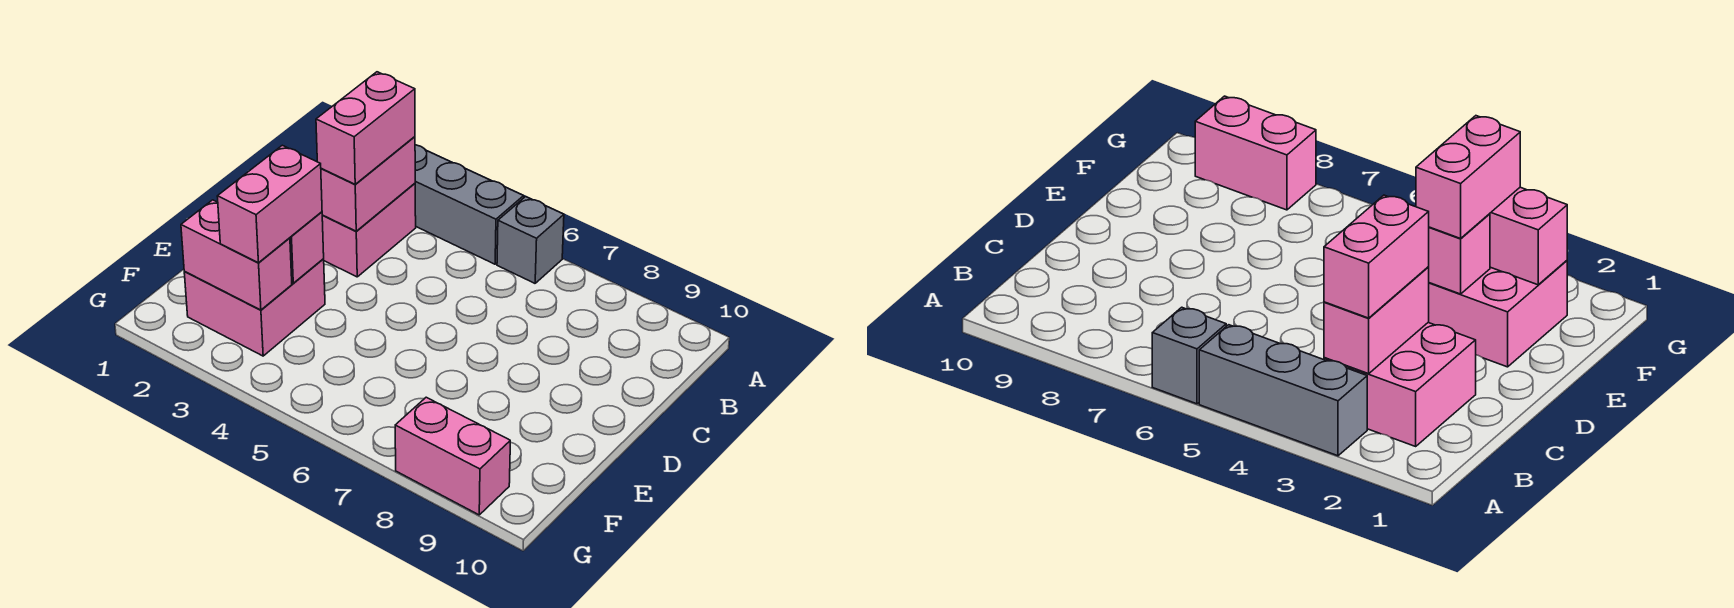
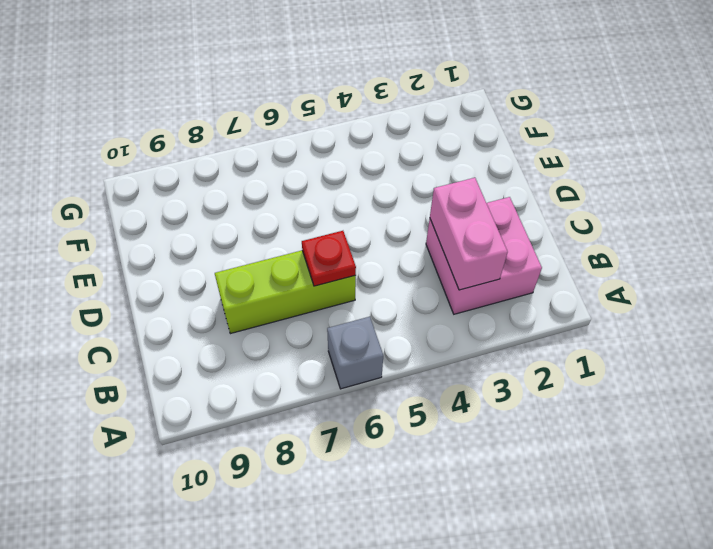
lime 1x3 brick [215,251,356,334] -> none
red 1x1 plate [302,231,356,286] -> none
none -> grey 1x3 brick [415,145,524,264]
none -> pink 2x2 brick [184,259,325,356]

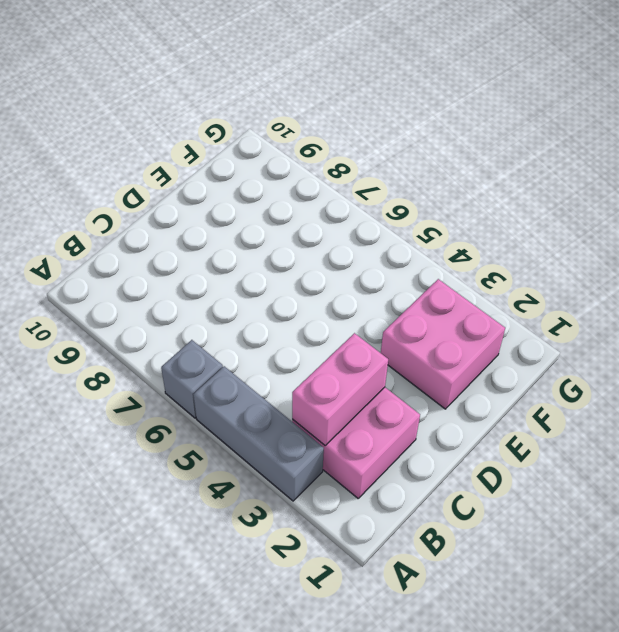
none -> pink 1x2 brick [395,397,510,515]
none -> pink 1x1 brick [290,212,324,283]

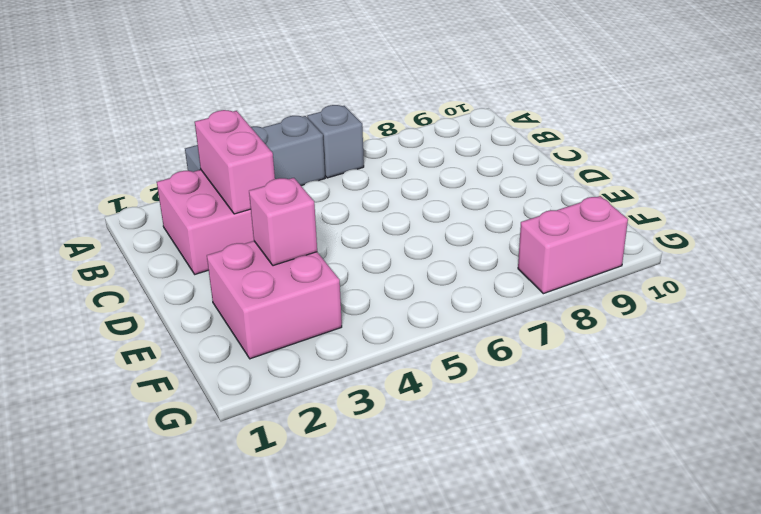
none -> pink 1x2 brick [181,200,292,310]
none -> pink 1x2 brick [316,72,415,184]

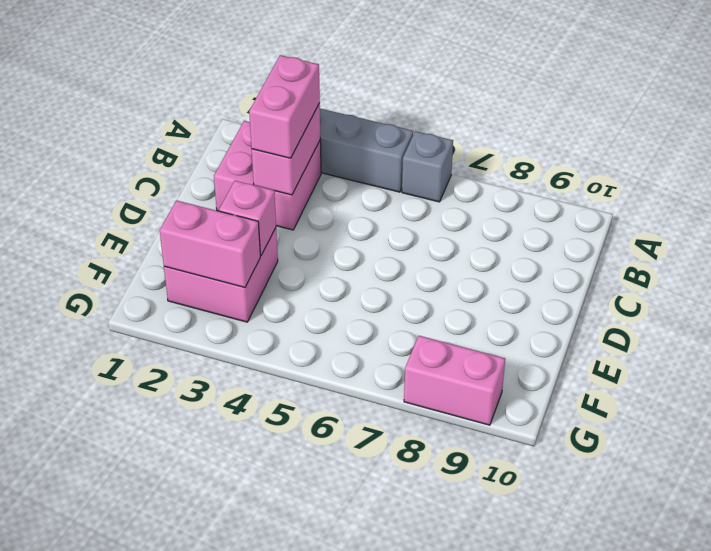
none -> pink 1x2 brick [217,145,322,263]

